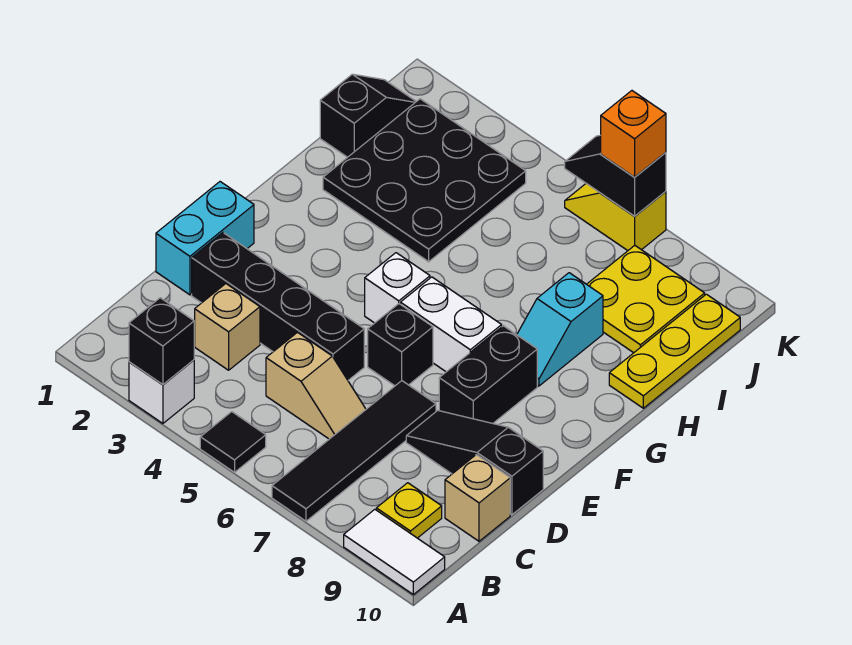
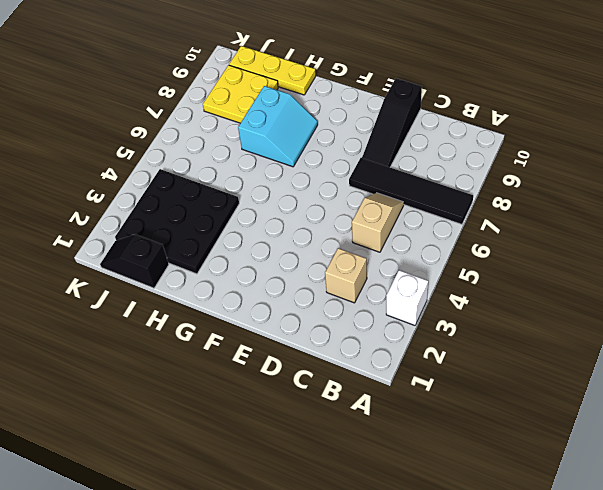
cyan 2x2 slope [238,86,318,167] -> cyan 1x2 slope [517,273,603,386]
none -> black 1x1 tile [200,412,266,472]
none -> white 1x2 tile [344,509,445,594]
none -> yellow 1x1 plate [376,483,442,538]

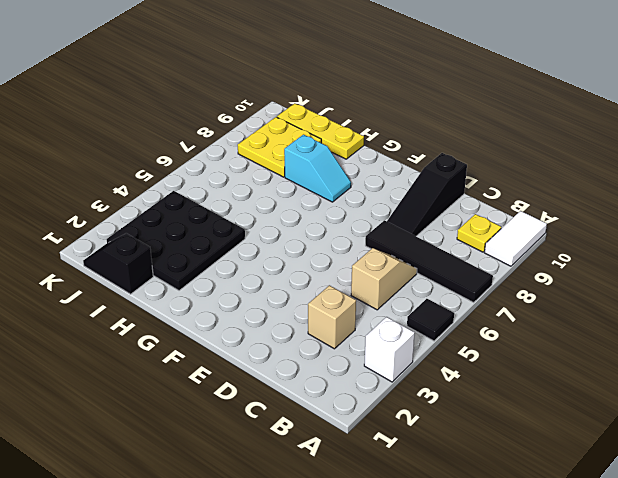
none -> tan 1x1 brick [445,455,510,541]
none -> cyan 1x2 brick [156,182,254,295]
none -> black 1x4 brick [192,233,364,380]

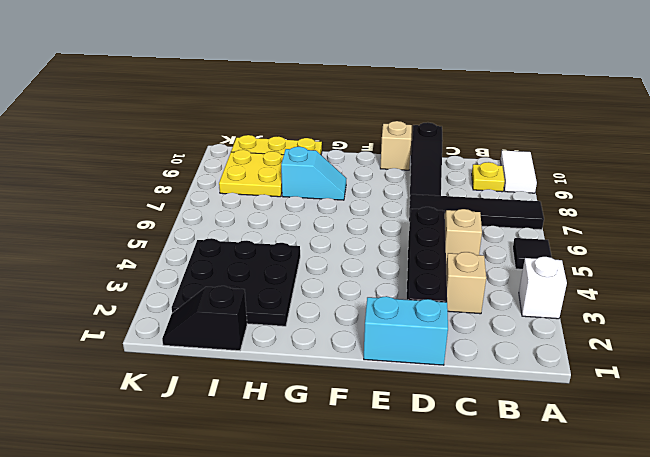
tan 1x1 brick [380,121,412,170] -> tan 1x1 brick moved to [445,455,510,541]
none -> black 1x1 brick [368,304,433,386]
none -> black 1x2 brick [439,326,537,423]
none -> white 1x1 brick [365,253,430,323]

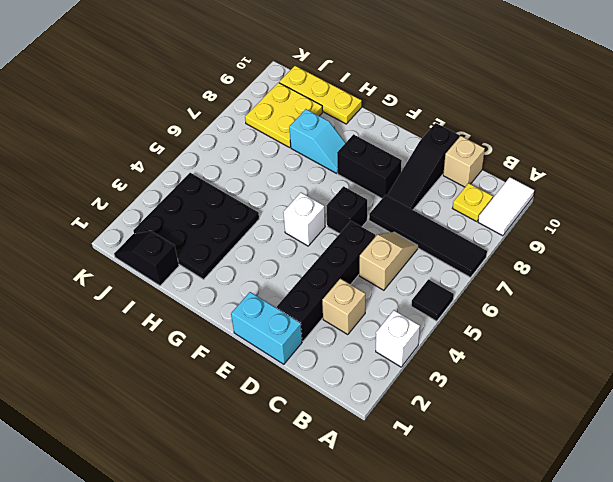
none -> white 1x2 brick [401,277,502,372]
none -> yellow 1x2 slope [565,184,666,251]
none -> black 1x1 brick [129,298,194,384]

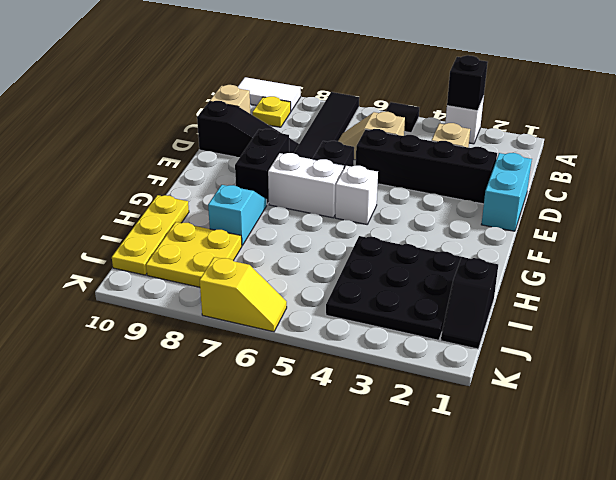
none -> black 1x2 slope [565,135,666,216]
none -> orange 1x1 brick [601,91,666,177]

